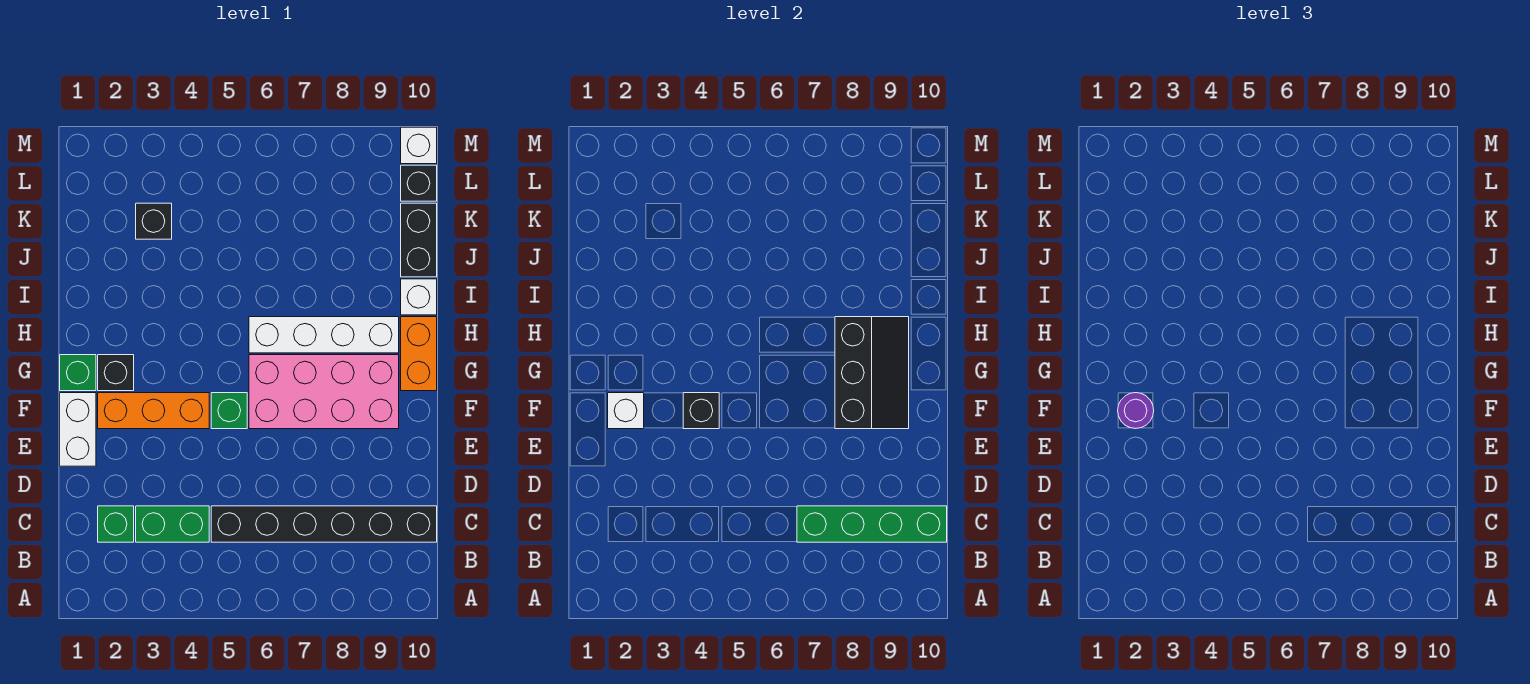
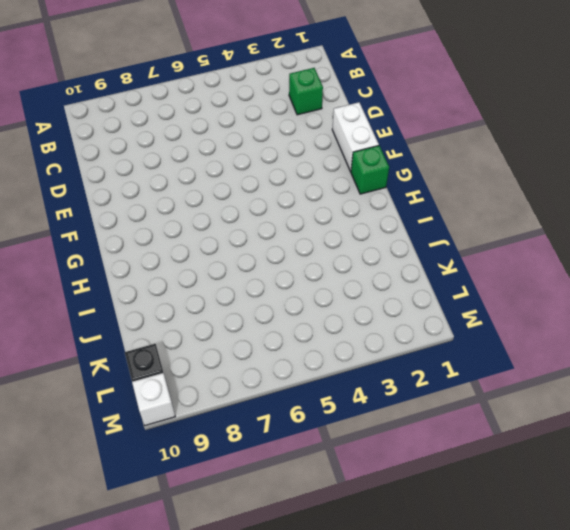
none -> green 1x2 brick [136,506,209,542]
none -> black 1x6 brick [211,506,437,542]
none -> orange 1x3 brick [98,393,209,429]

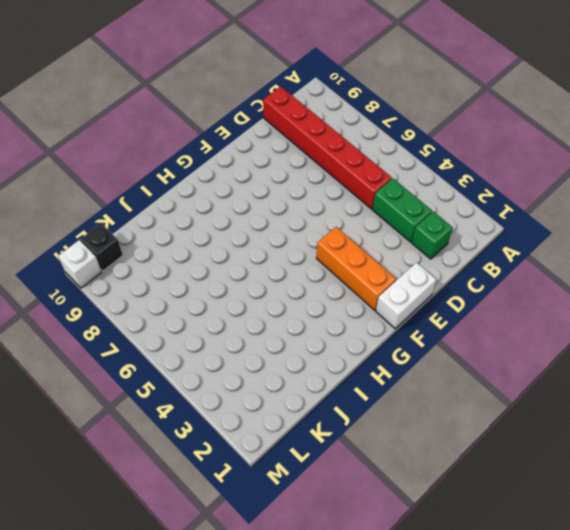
red 1x6 brick [263,86,392,209] -> black 1x6 brick [211,506,437,542]
none -> green 1x1 brick [211,393,247,429]
none -> pink 2x4 brick [249,355,399,429]
none -> green 1x1 brick [60,355,96,391]

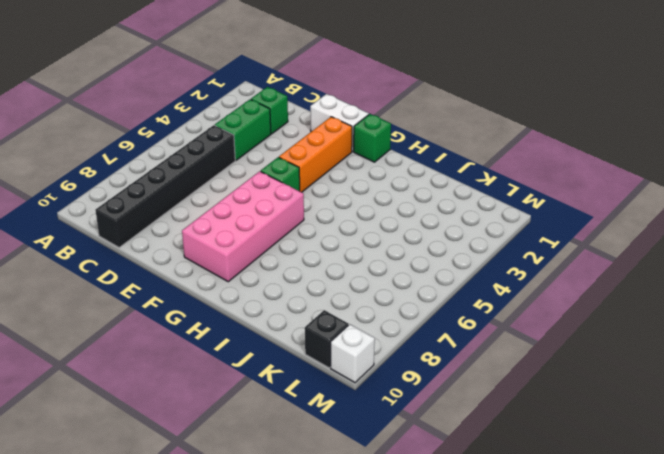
none -> black 1x1 brick [98,355,134,391]
none -> orange 1x2 brick [401,317,437,391]
none -> white 1x4 brick [249,317,399,353]

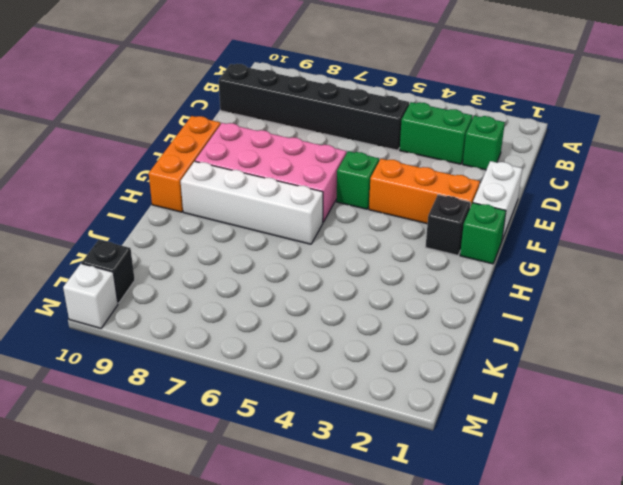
orange 1x3 brick [149,116,221,212] -> orange 1x2 brick [401,317,437,391]
none -> white 1x1 brick [401,279,437,315]
none -> black 1x2 brick [401,203,437,277]
none -> black 1x1 brick [136,203,172,239]

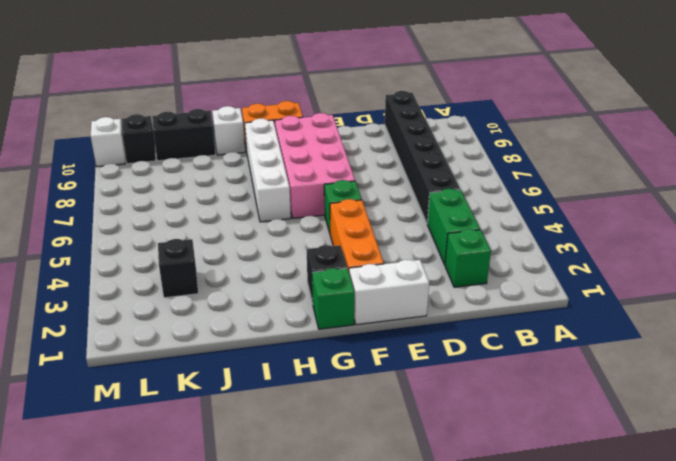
none -> green 1x4 brick [797,506,947,542]
none -> white 1x1 brick [608,393,644,429]
none -> black 1x1 brick [683,393,719,429]

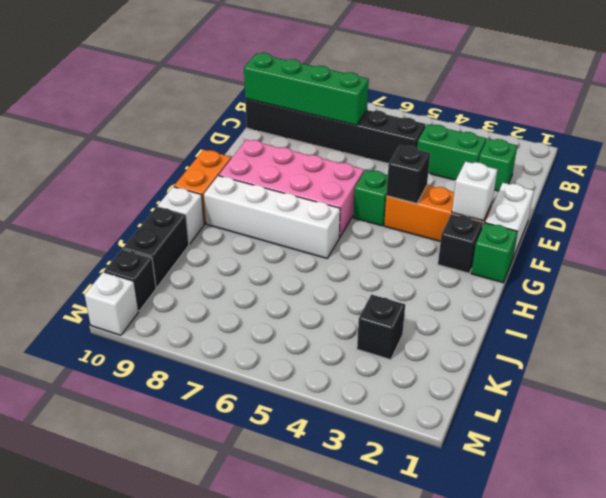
none -> black 2x3 slope [835,317,909,429]
none -> purple 1x1 round brick [1118,393,1154,429]

